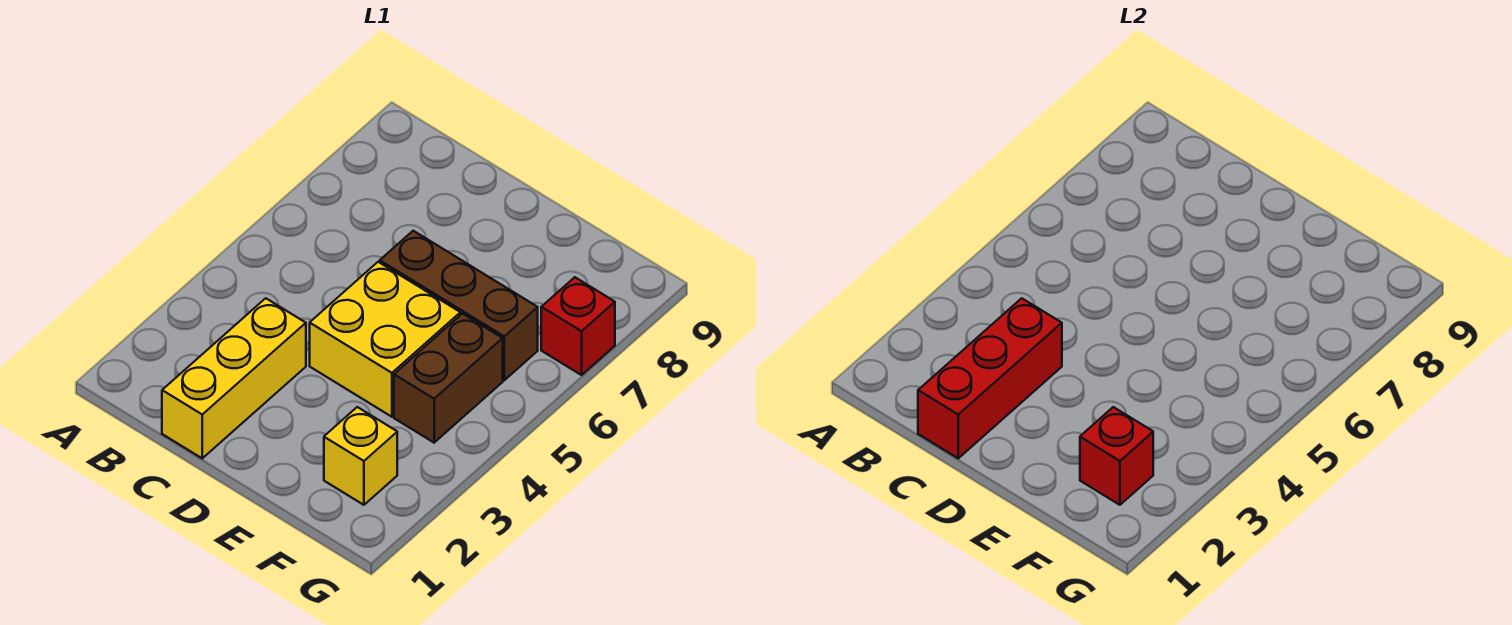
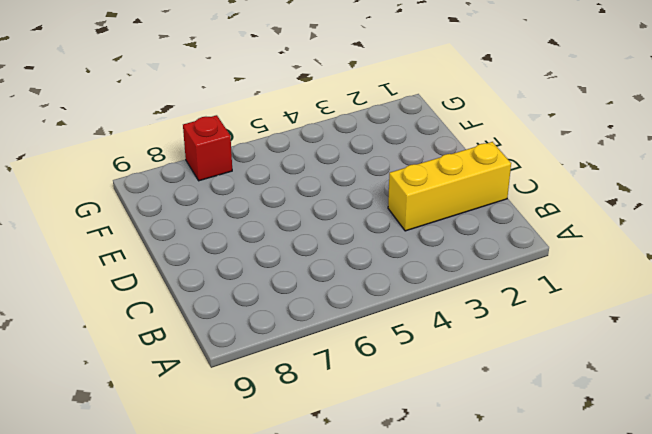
none -> yellow 2x2 brick [310,262,460,417]
none -> brown 1x3 brick [380,231,538,380]

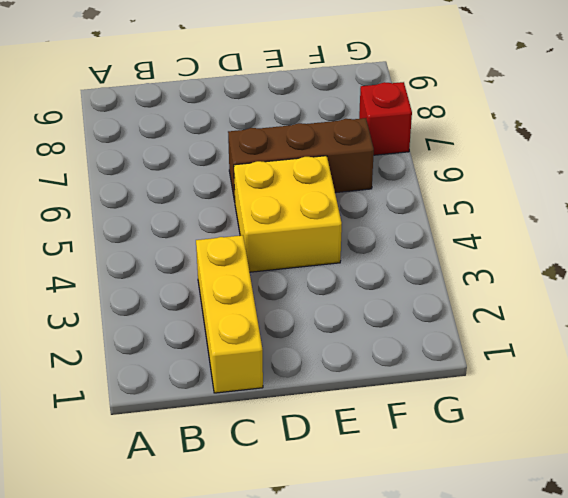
none -> yellow 1x1 brick [324,407,397,505]
none -> brown 1x2 brick [394,314,503,443]

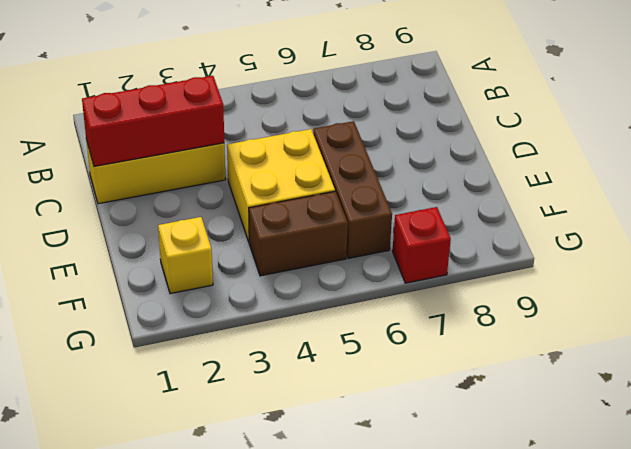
none -> red 1x1 brick [1080,407,1153,505]

